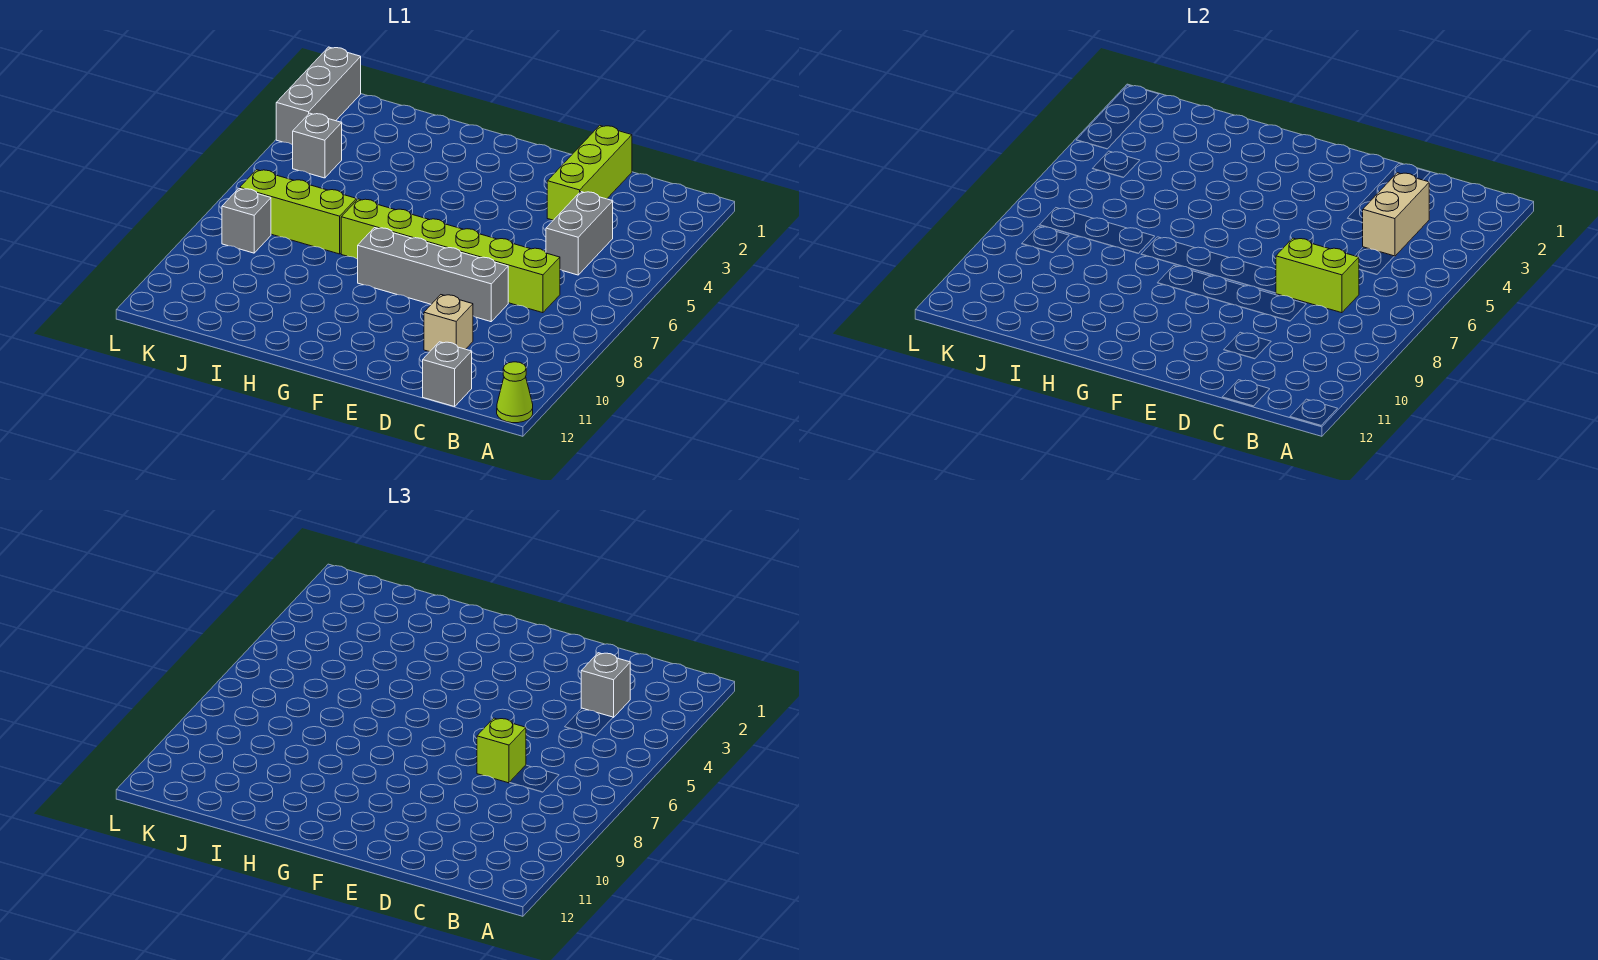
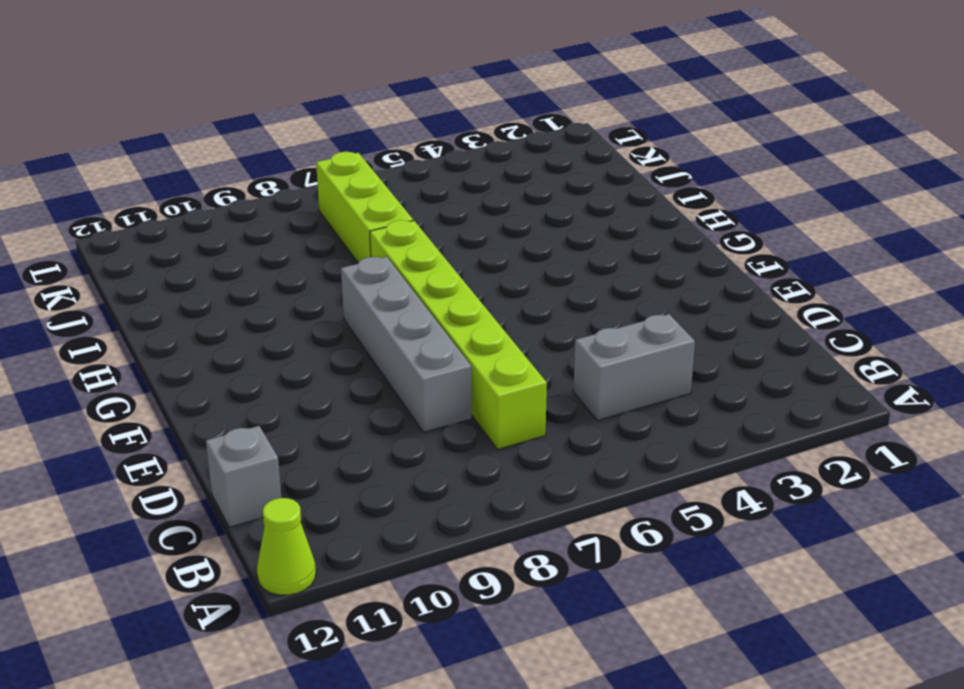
none -> lime 1x3 brick [547,125,632,220]
none -> tan 1x1 brick [424,295,473,352]
none -> grey 1x1 brick [293,113,342,178]

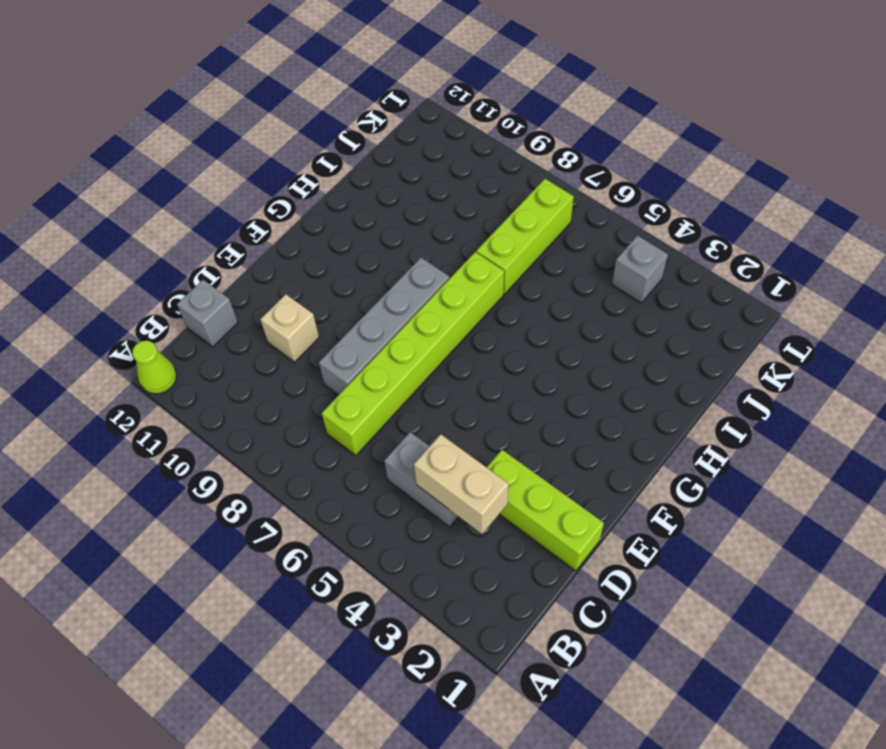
none -> grey 1x1 brick [222,188,271,253]
none -> grey 1x3 brick [276,47,361,145]
none -> lime 1x2 brick [1276,238,1359,313]

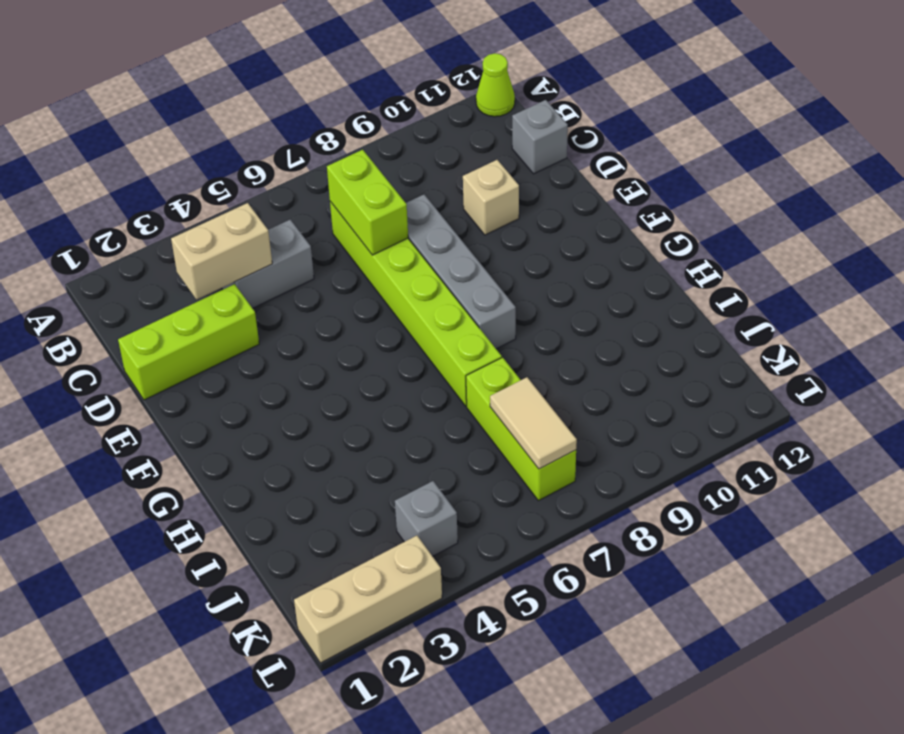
tan 1x2 tile [490,377,577,469] -> none
tan 1x3 brick [294,536,442,663] -> grey 1x3 brick [276,47,361,145]
none -> grey 1x1 brick [222,188,271,253]
none -> grey 1x1 brick [581,653,630,718]
none -> lime 1x1 brick [477,718,526,783]

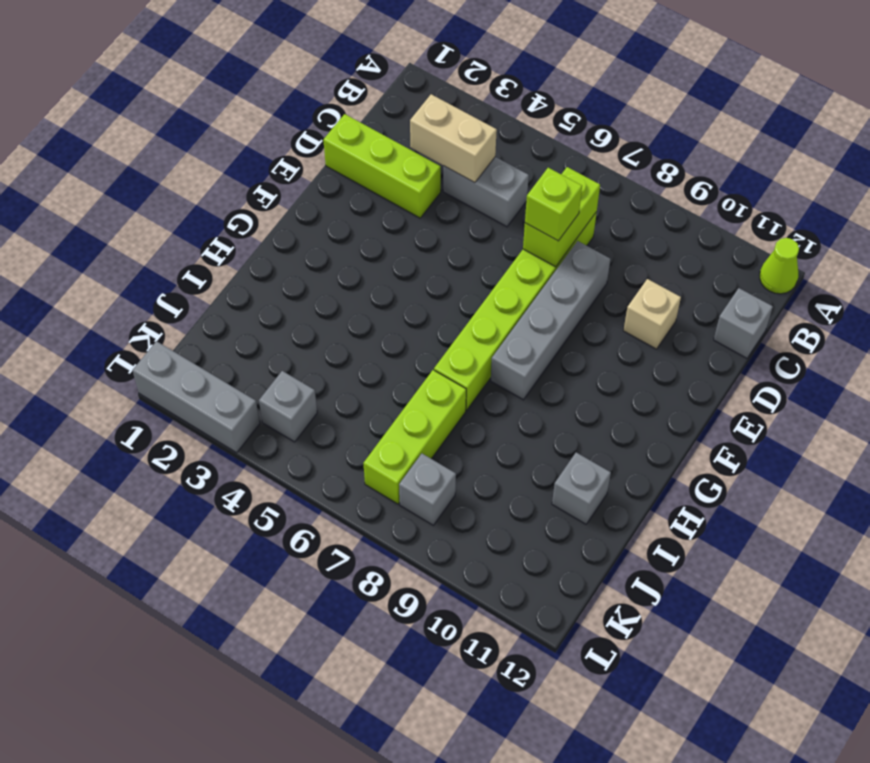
grey 1x1 brick [552,453,611,524] -> grey 1x1 brick moved to [581,653,630,718]

